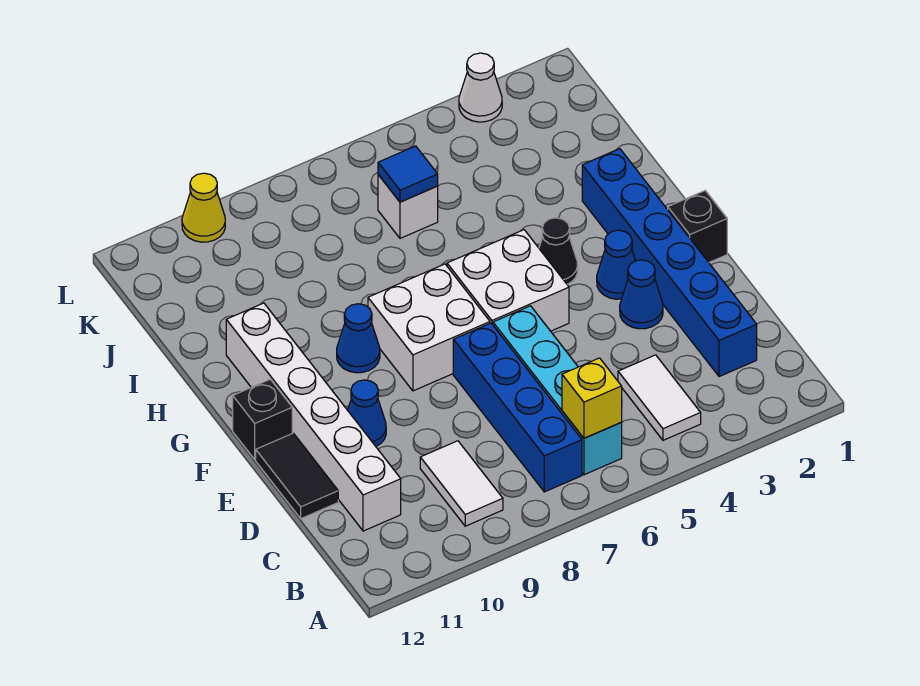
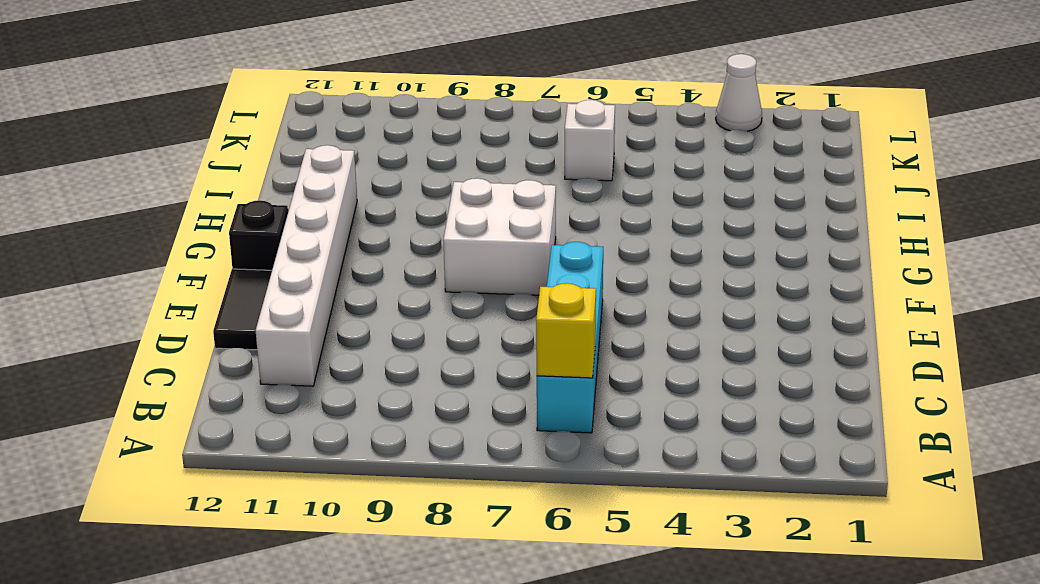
none -> white 1x2 tile [618,355,701,440]
none -> blue 1x4 brick [453,323,582,492]
none -> white 1x2 tile [420,441,503,526]

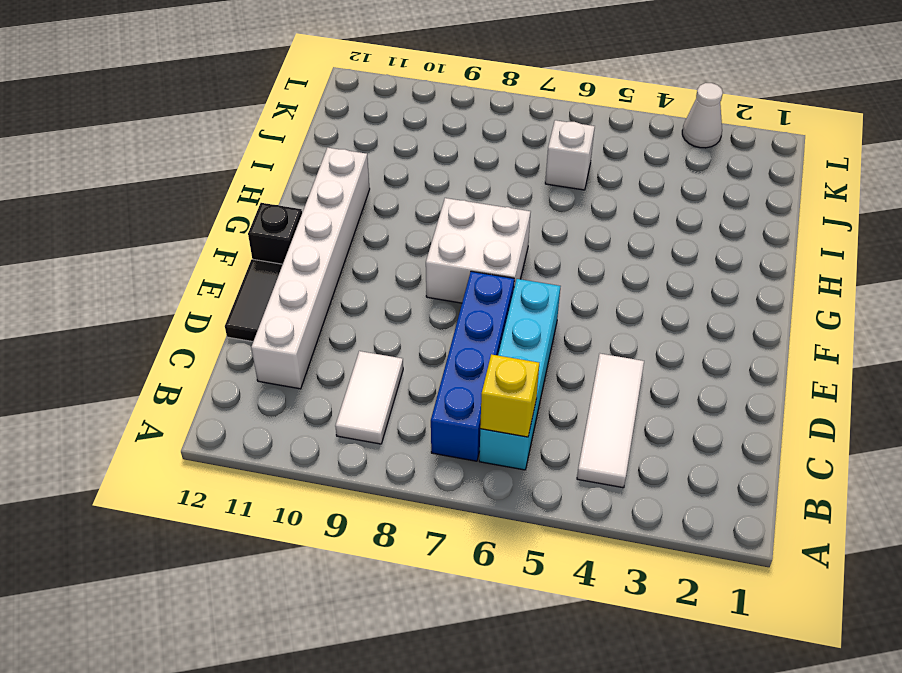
white 1x3 tile [577,354,644,488] -> white 1x2 tile [618,355,701,440]
none -> blue 1x6 brick [582,149,757,377]
none -> blue 1x1 cone [620,260,663,329]
none -> blue 1x1 cone [348,380,386,446]

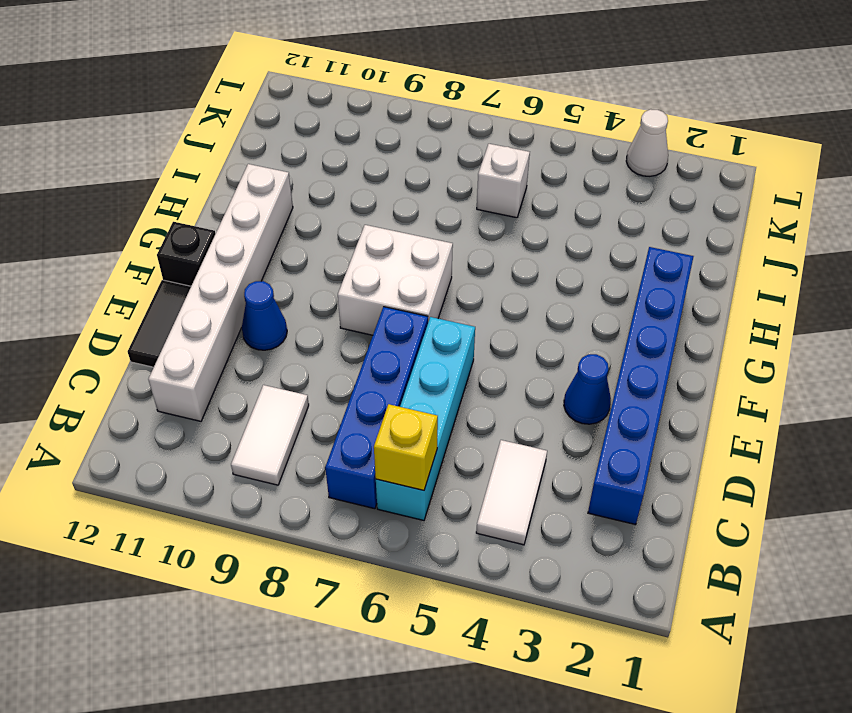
none -> black 1x1 brick [668,191,727,262]
none -> blue 1x1 cone [597,230,636,299]
none -> white 2x2 brick [447,230,569,331]

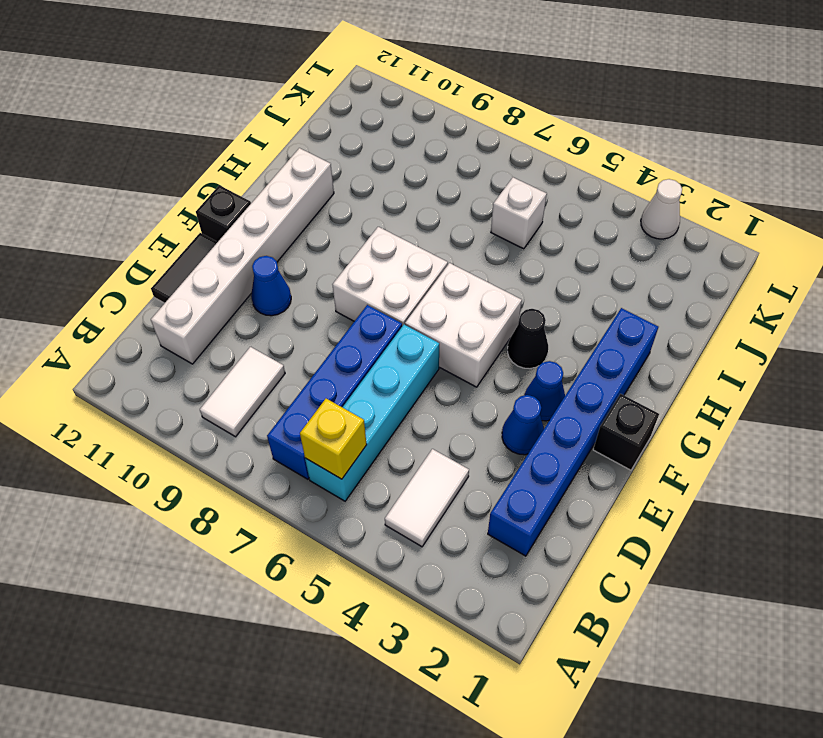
none -> blue 1x1 cone [337,304,380,373]
none -> yellow 1x1 cone [182,173,225,242]
none -> blue 1x1 tile [378,146,438,202]

